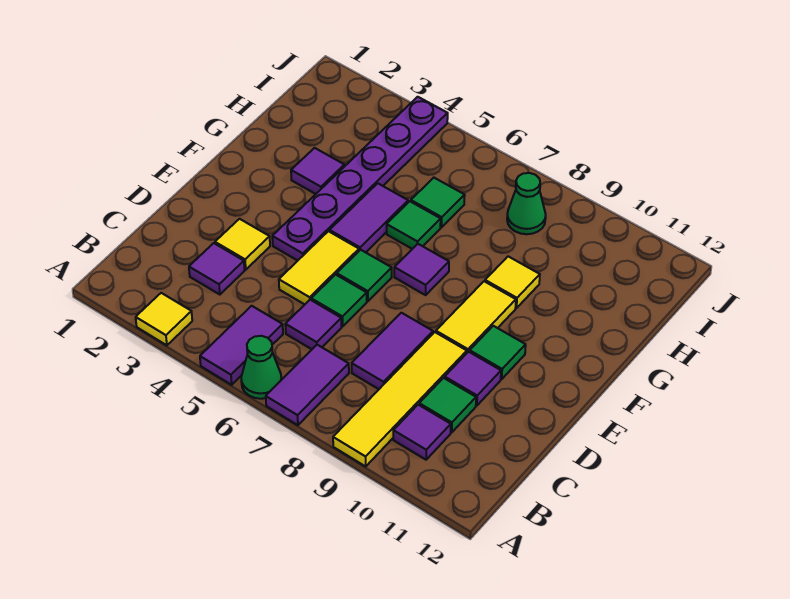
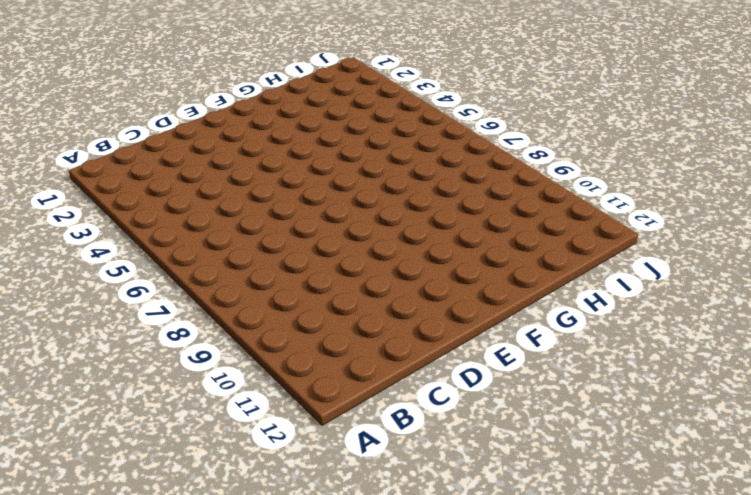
none -> yellow 1x1 tile [136,293,192,345]
none -> purple 1x2 tile [200,306,283,385]
none -> green 1x1 cone [241,336,281,399]

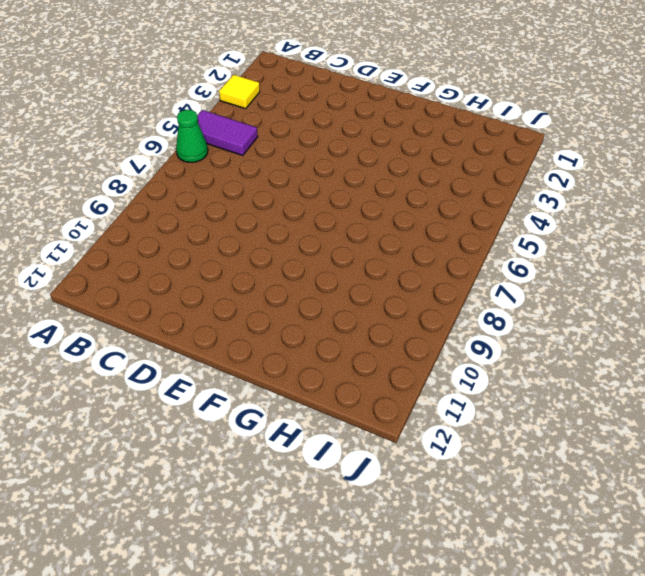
none -> purple 1x2 tile [266,345,349,425]
none -> yellow 1x4 tile [333,332,467,466]
none -> purple 1x1 tile [393,405,451,460]

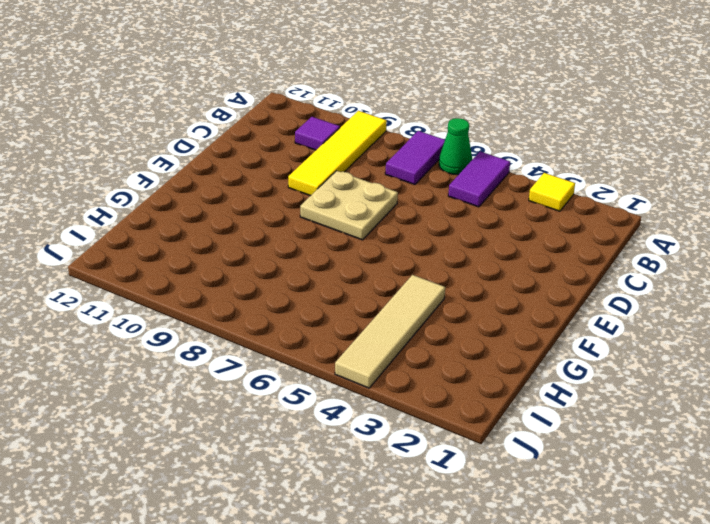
tan 2x2 plate [300,171,398,240] -> purple 1x2 tile [352,313,433,389]
tan 1x4 tile [335,275,445,388] -> purple 1x6 plate [272,97,448,261]
none -> purple 1x1 tile [189,243,245,295]
none -> purple 1x1 tile [285,300,341,349]
none -> green 1x1 tile [419,378,476,432]

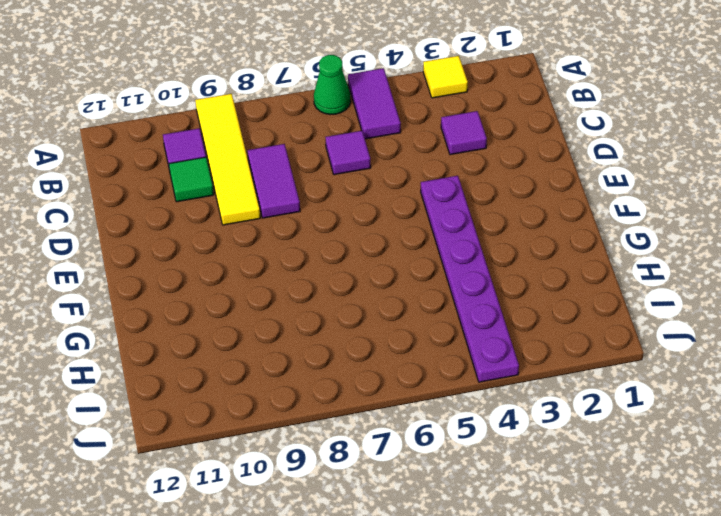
none -> purple 1x2 tile [266,345,349,425]
none -> yellow 1x1 tile [215,219,270,270]
none -> yellow 1x2 tile [279,231,359,304]

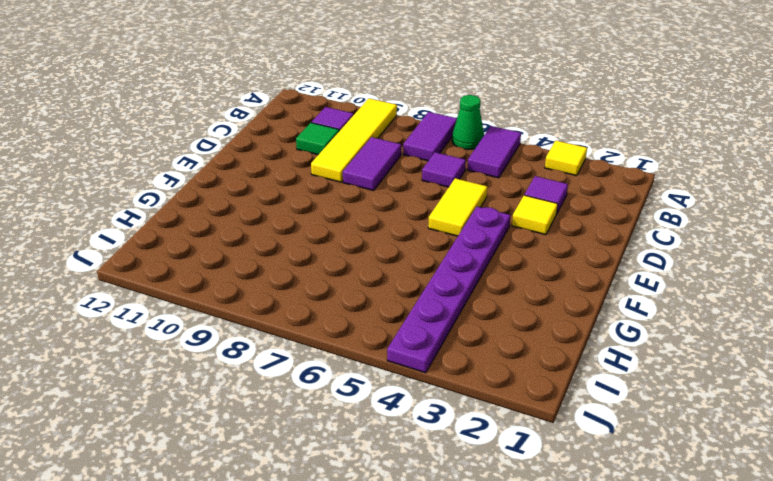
none -> green 1x1 tile [311,275,367,327]
none -> purple 1x1 tile [445,352,501,406]
none -> green 1x1 tile [337,250,392,301]

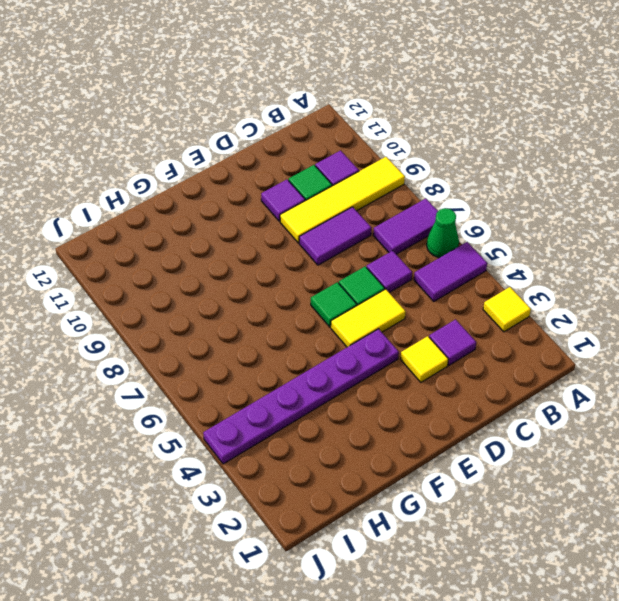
none -> yellow 1x2 tile [436,281,516,353]
none -> green 1x1 tile [470,326,526,379]
none -> purple 1x2 tile [330,183,408,252]

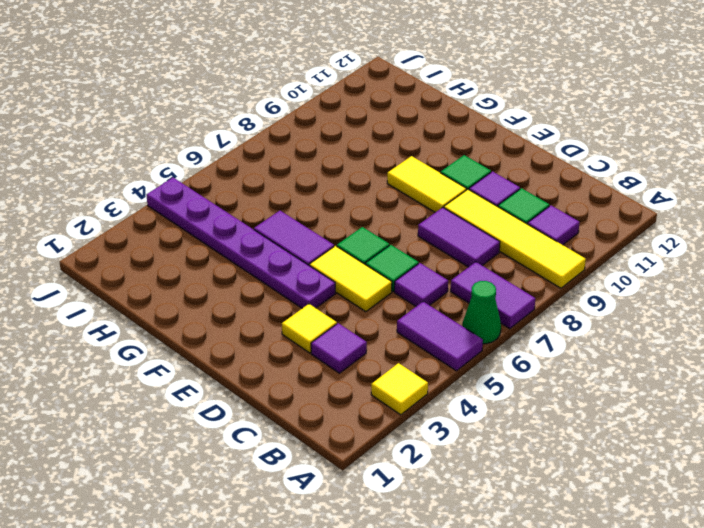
none -> purple 1x1 tile [394,244,449,295]
none -> purple 1x1 tile [291,148,344,194]
none -> green 1x1 tile [387,201,441,249]

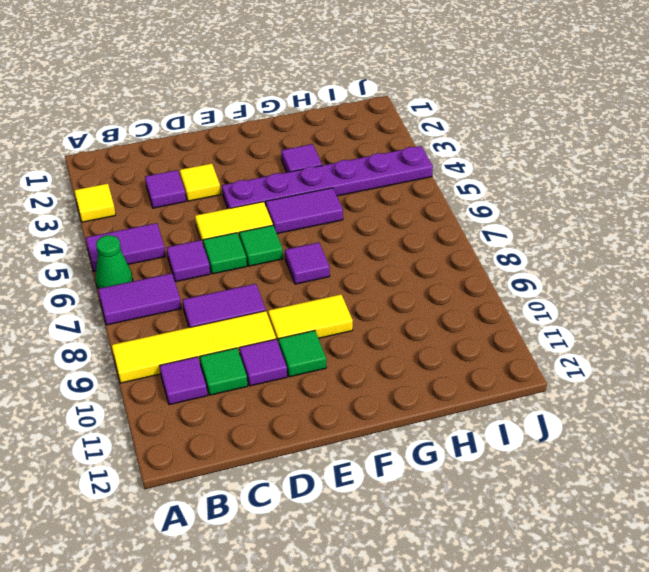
none -> green 1x1 tile [387,201,441,249]
none -> yellow 1x1 tile [485,256,540,308]
none -> green 1x1 tile [411,178,465,227]

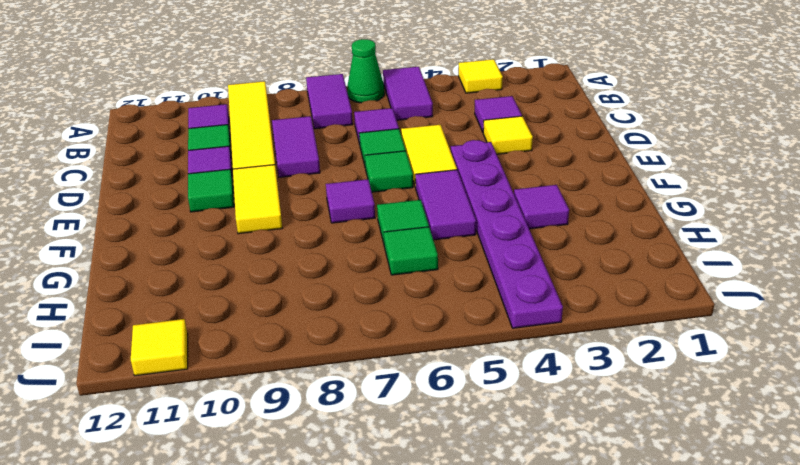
yellow 1x1 tile [131,319,188,376] -> yellow 1x1 tile moved to [485,256,540,308]
none -> green 1x1 cone [507,173,546,234]

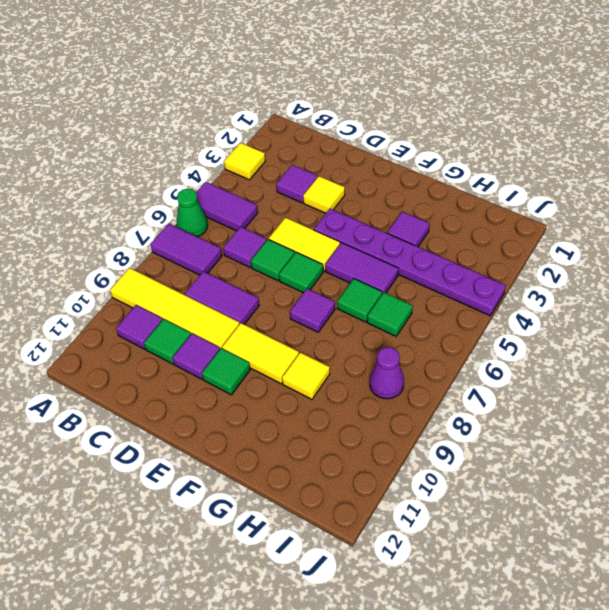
purple 1x1 cone [370,347,404,399] -> green 1x1 cone [507,173,546,234]

